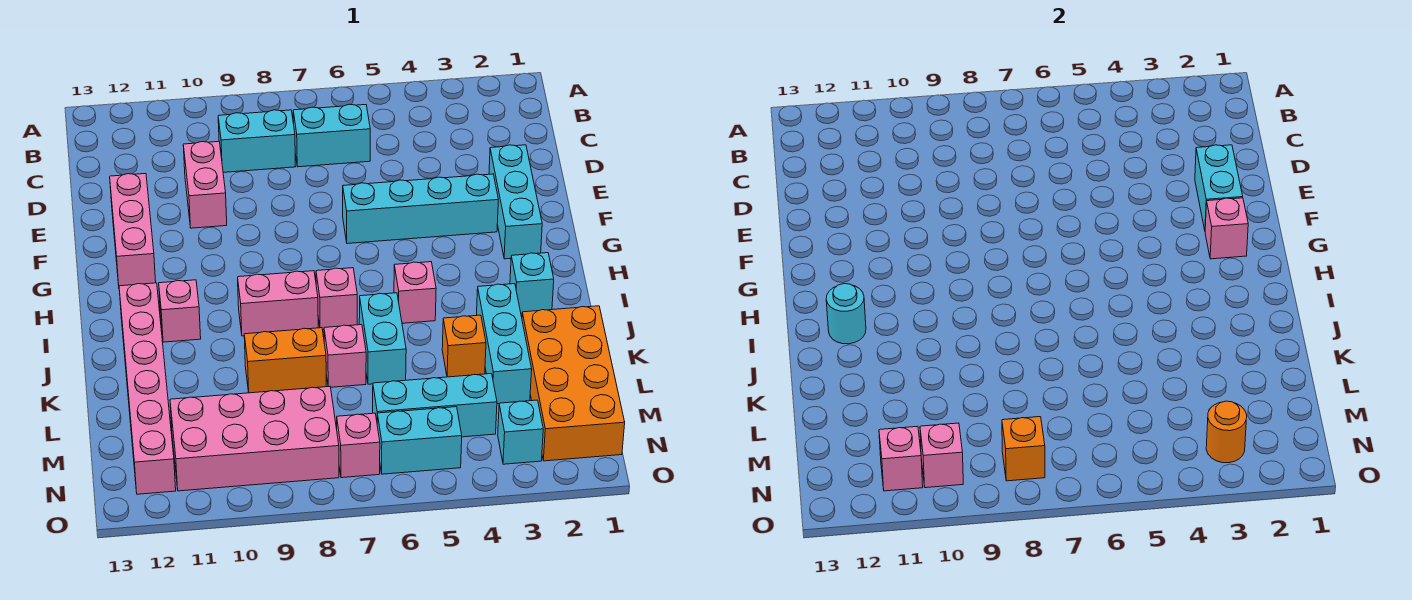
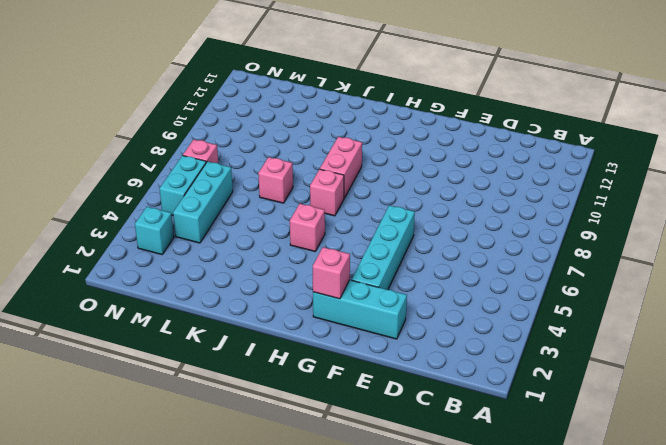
none -> cyan 1x2 brick [293,104,370,167]
none -> cyan 1x2 brick [218,110,296,172]
none -> pink 1x2 brick [183,142,227,228]
none -> pink 1x3 brick [110,174,156,286]

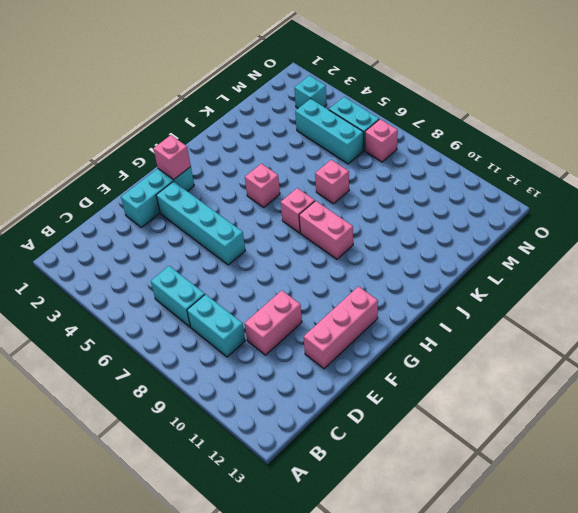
none -> cyan 1x1 brick [510,253,554,314]
none -> pink 1x1 brick [159,280,201,342]
none -> pink 1x6 brick [119,283,176,494]
none -> cyan 1x3 brick [477,284,532,404]

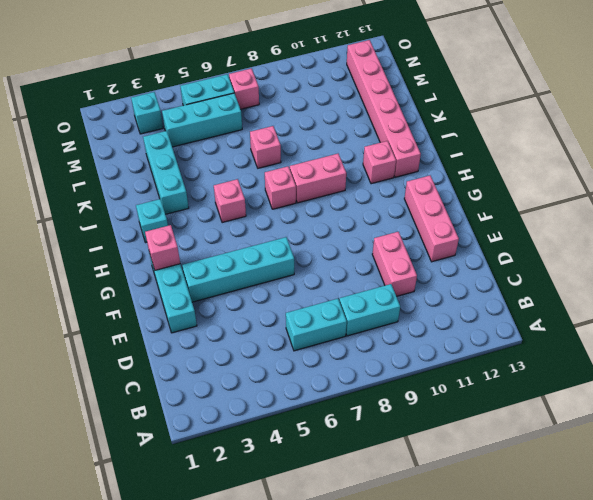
none -> cyan 1x2 brick [359,293,406,384]
none -> orange 2x4 brick [522,306,625,461]
none -> orange 1x1 brick [442,315,486,377]
none -> orange 1x2 brick [244,328,326,393]

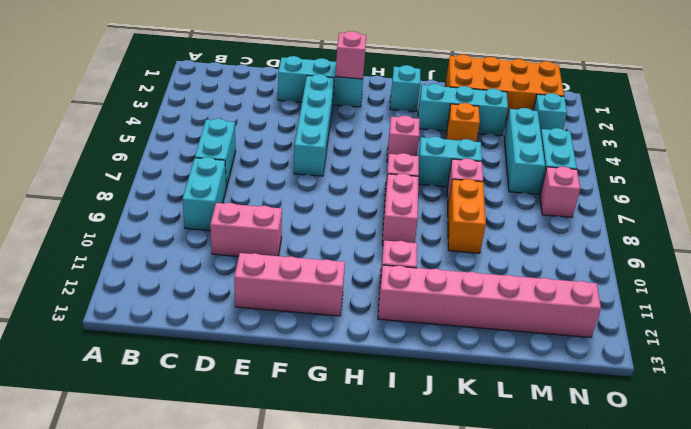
none -> pink 2x4 brick [170,387,339,491]
none -> cyan 1x2 brick [1195,145,1243,230]
none -> cyan 1x1 round brick [826,284,866,344]
none -> orange 1x1 round brick [1206,401,1247,463]

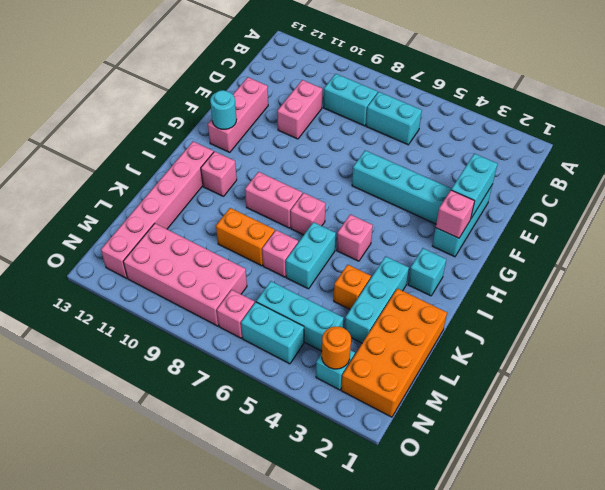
cyan 1x1 round brick [210,90,236,129] -> cyan 1x1 round brick moved to [826,284,866,344]
none -> orange 1x1 brick [1002,417,1045,481]
none -> pink 1x1 brick [920,423,963,488]
none -> pink 1x1 brick [879,426,923,491]

